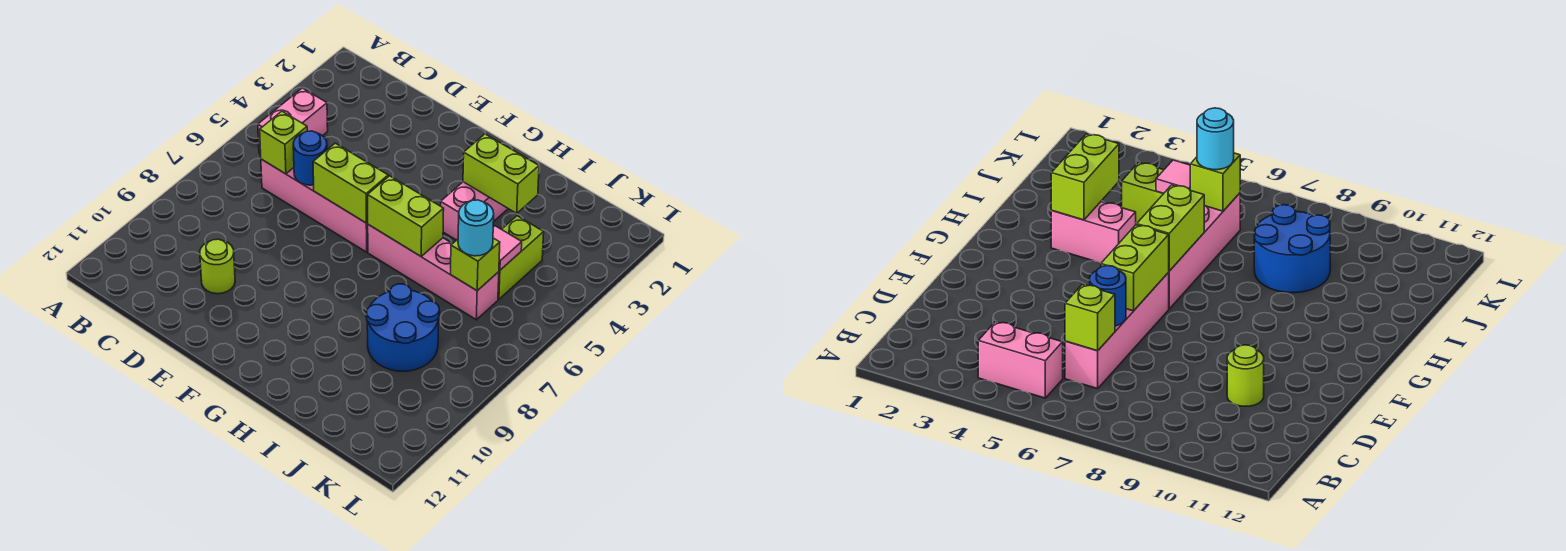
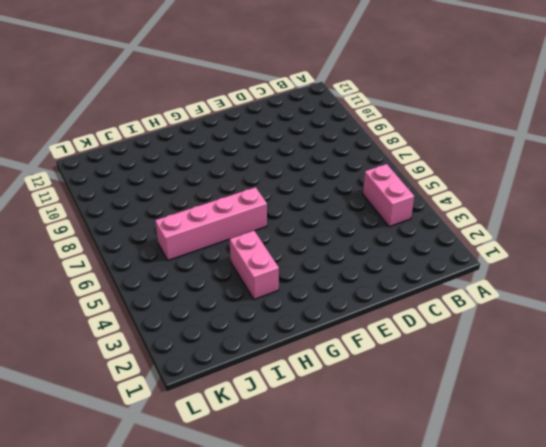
none -> pink 1x4 brick [261,159,368,252]
none -> lime 1x1 round brick [200,239,235,294]
none -> blue 2x2 round brick [366,284,440,371]

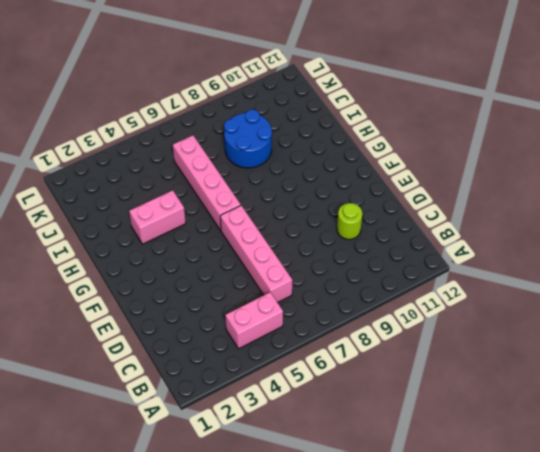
none -> lime 1x2 brick [498,216,544,299]
none -> lime 1x1 brick [260,111,307,174]
none -> blue 1x1 round brick [293,131,327,185]

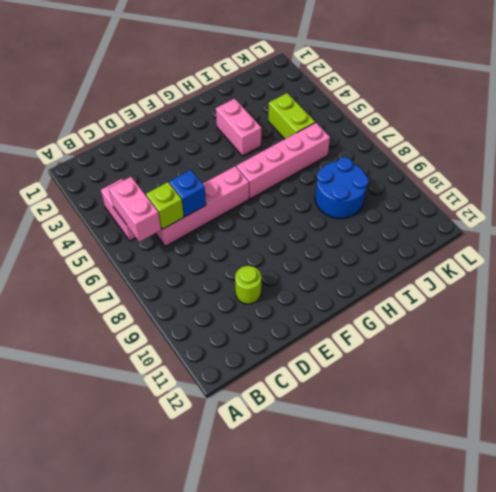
pink 1x2 brick [109,177,161,242] -> none
blue 1x1 brick [169,170,206,217] -> blue 1x1 round brick [293,131,327,185]
none -> lime 1x2 brick [313,143,388,223]
none -> lime 1x2 brick [367,176,444,256]
none -> lime 1x2 brick [463,134,539,213]

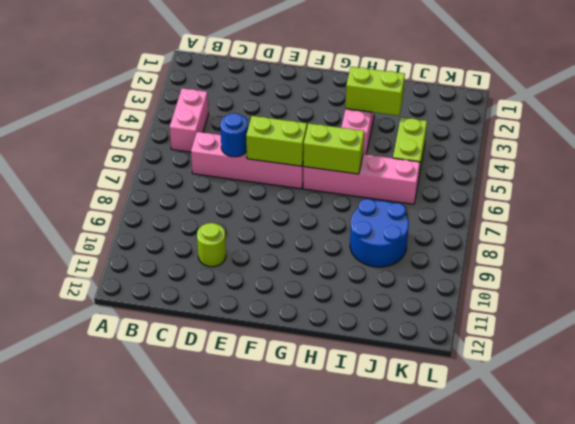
none -> lime 1x1 brick [260,111,307,174]
none -> pink 1x1 tile [493,226,522,270]
none -> lime 1x1 brick [450,238,500,291]

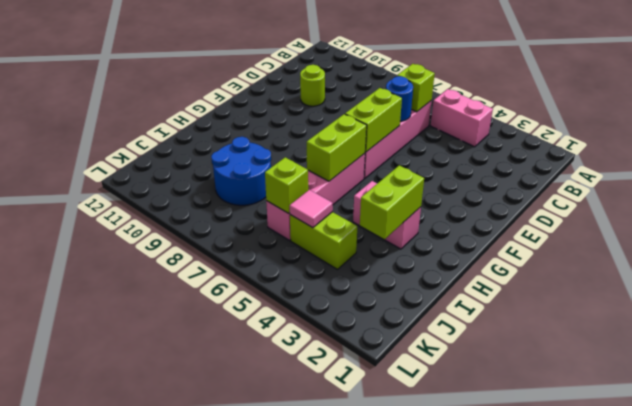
none -> cyan 1x1 round brick [458,200,494,256]

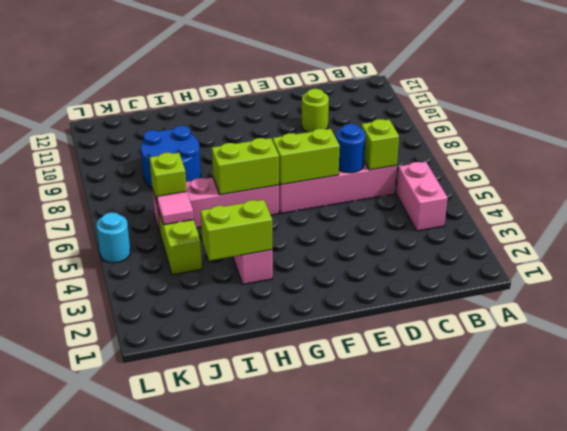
cyan 1x1 round brick [97,213,130,263] -> cyan 1x1 round brick moved to [458,200,494,256]

